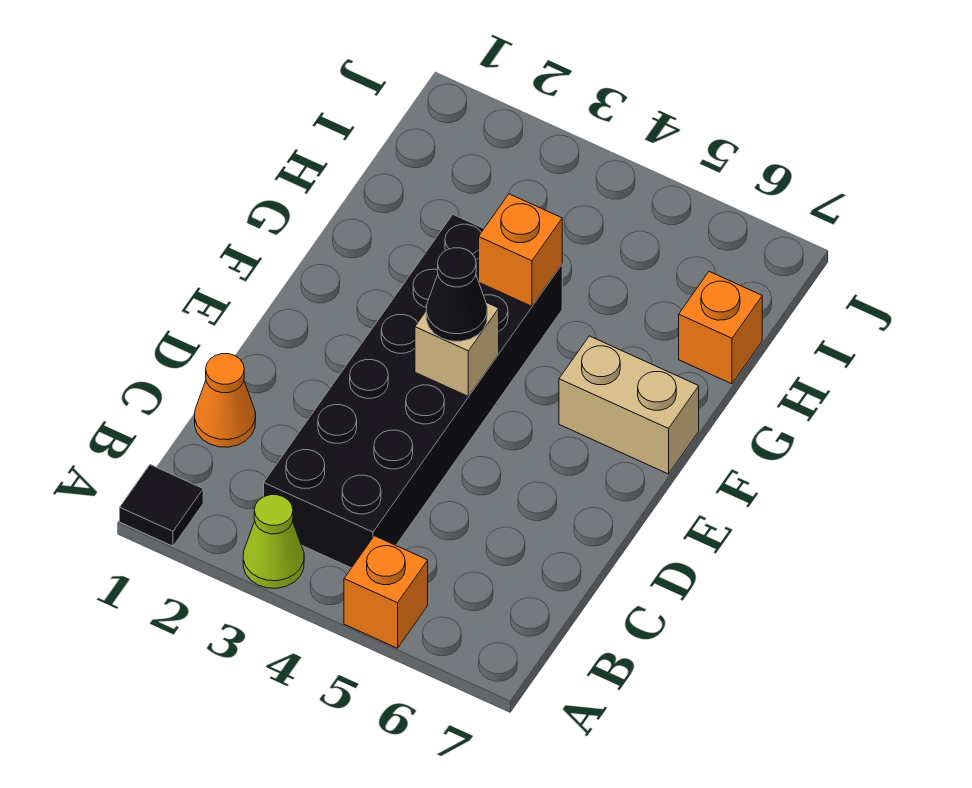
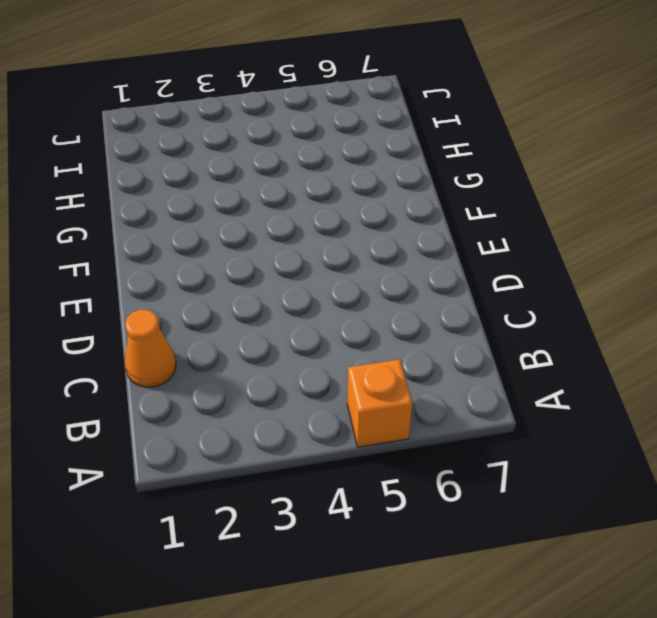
none -> black 1x1 tile [120,465,203,546]
none -> lime 1x1 cone [243,495,304,588]

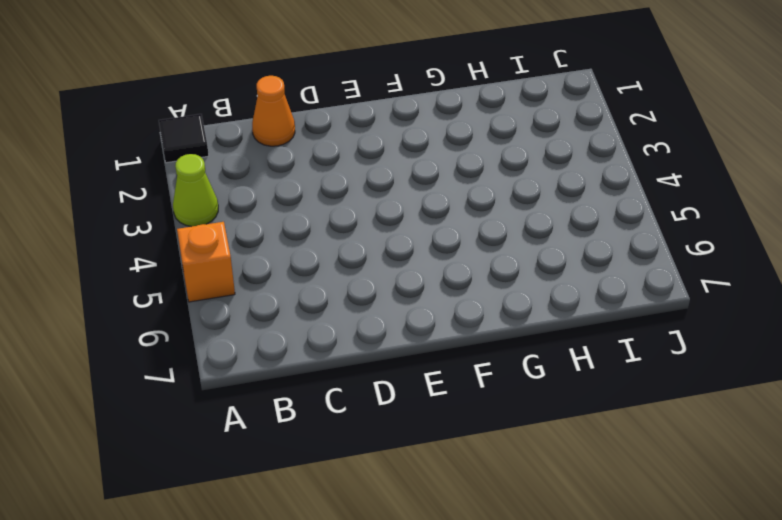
none -> black 2x6 brick [264,215,562,568]
none -> tan 1x2 brick [559,336,699,474]

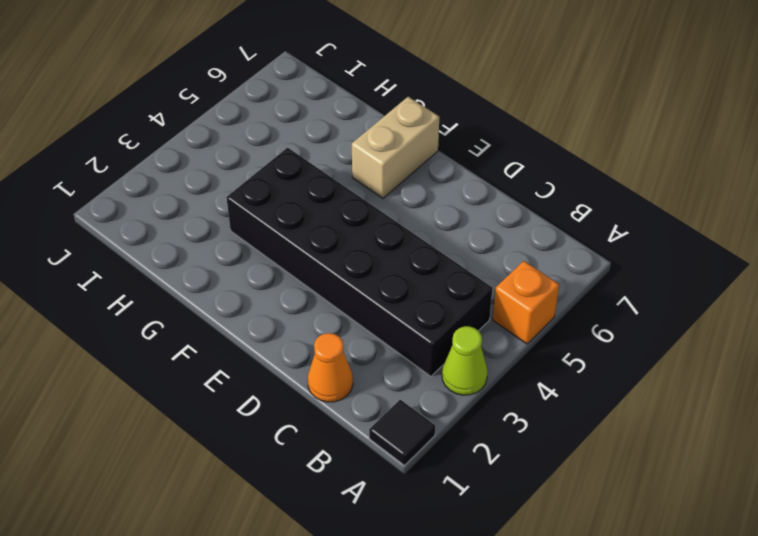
none -> orange 1x1 brick [679,272,762,384]
none -> tan 1x1 brick [415,303,499,396]

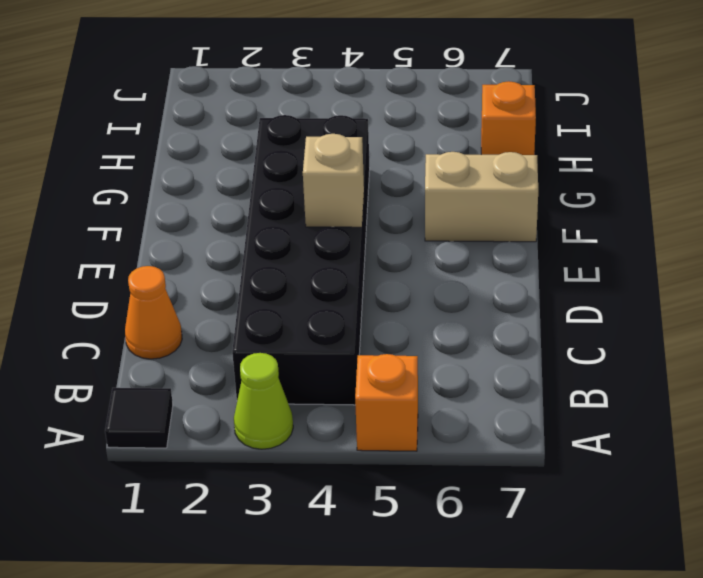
none -> orange 1x1 brick [479,194,562,306]
none -> black 1x1 cone [426,248,487,341]

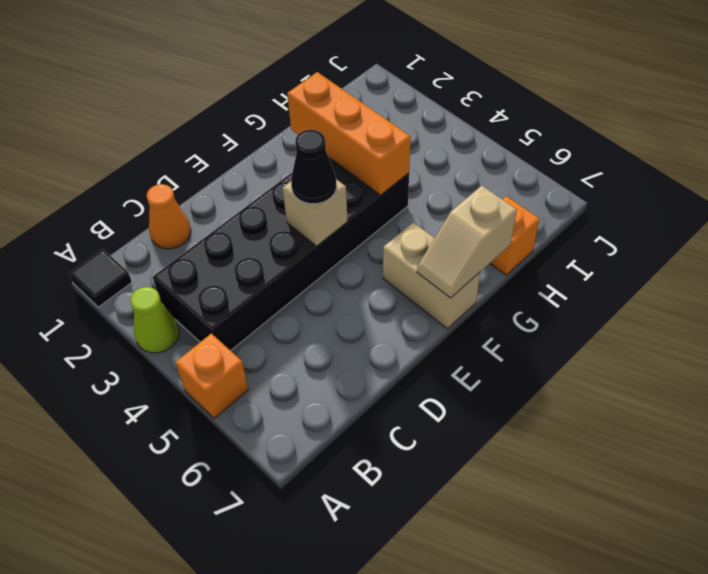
tan 1x2 slope [417,186,517,298] -> none
orange 1x3 brick [287,72,411,195] -> orange 1x1 brick [479,194,562,306]

